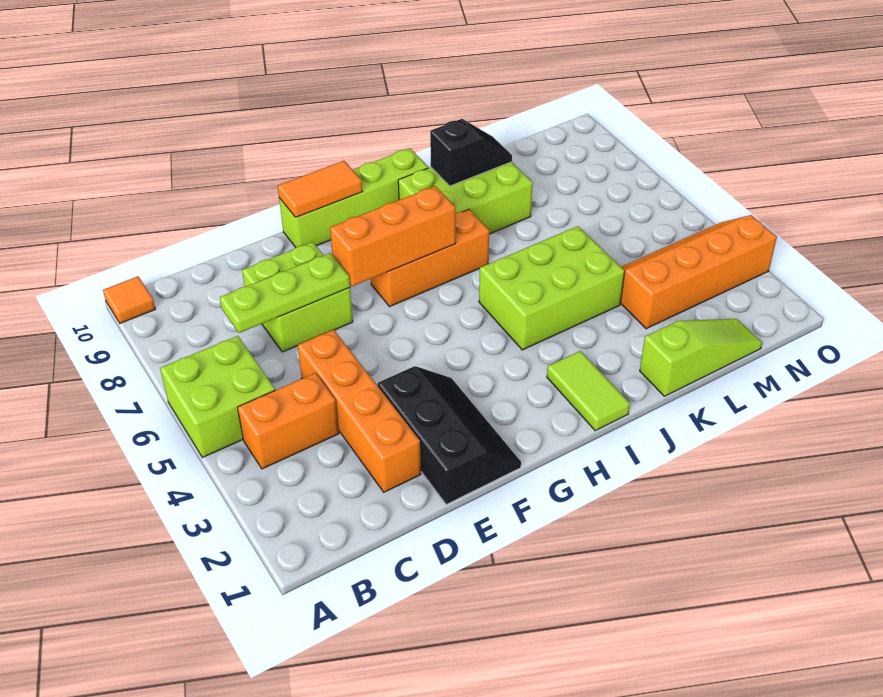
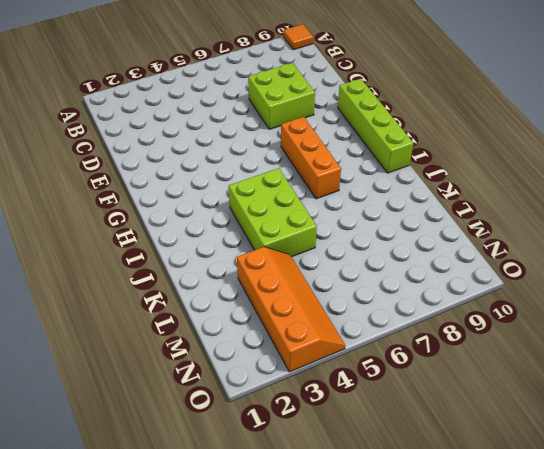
none -> lime 2x2 brick [160,336,275,458]
none -> orange 1x2 brick [238,373,339,469]
none -> orange 1x4 brick [298,330,421,492]

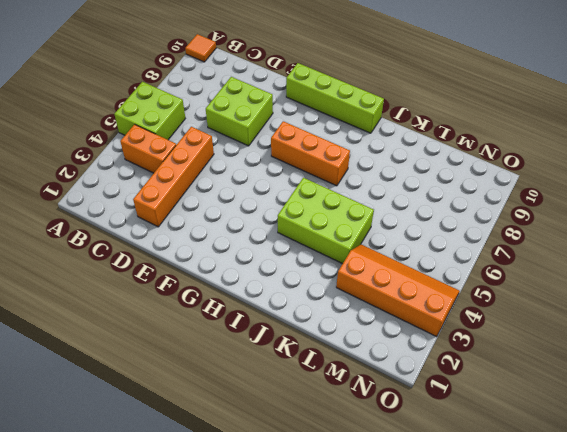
none -> black 2x3 slope [378,366,521,504]
none -> lime 1x2 tile [547,351,630,431]
none -> lime 2x3 brick [398,162,533,234]

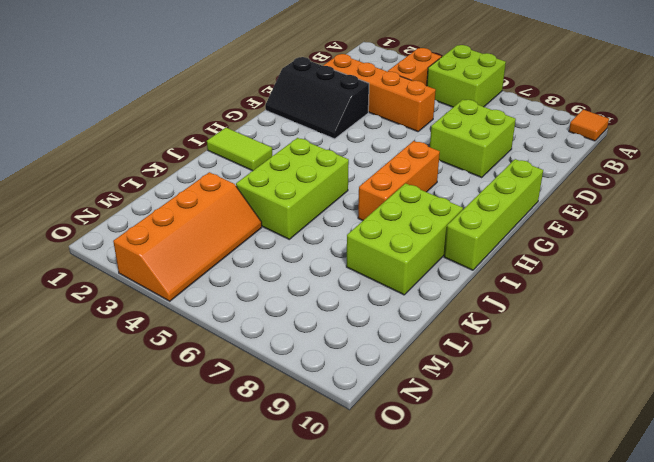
none -> lime 1x3 slope [640,319,762,396]
none -> lime 1x3 plate [220,253,350,333]
none -> orange 1x3 brick [330,186,456,286]

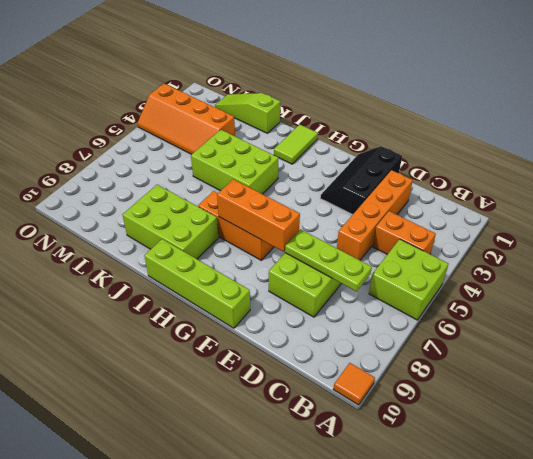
none -> orange 1x2 tile [278,161,362,217]
none -> black 1x2 slope [430,119,512,186]

